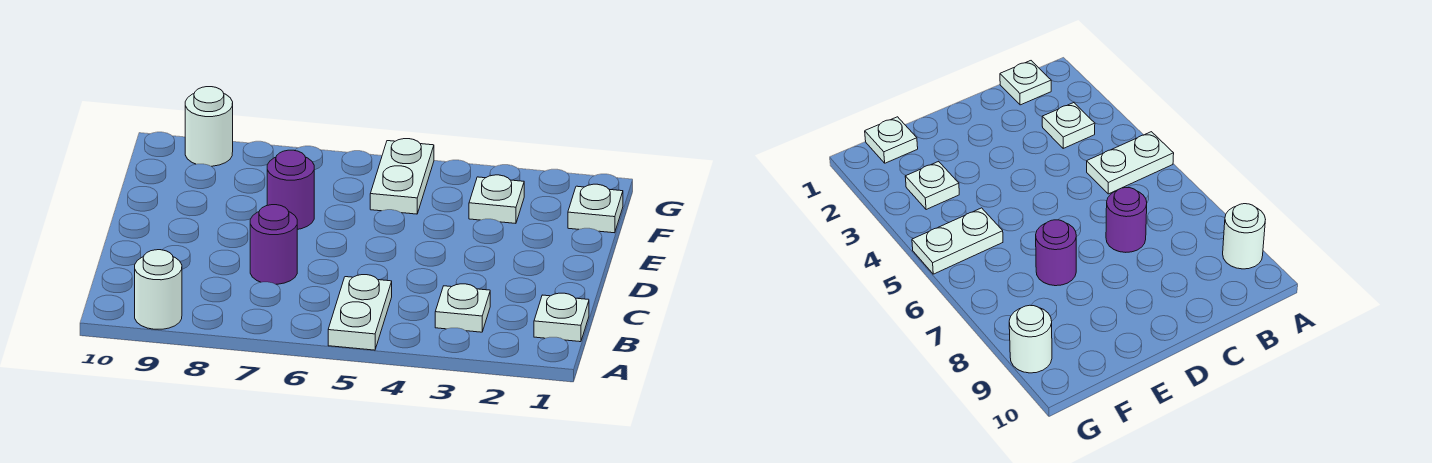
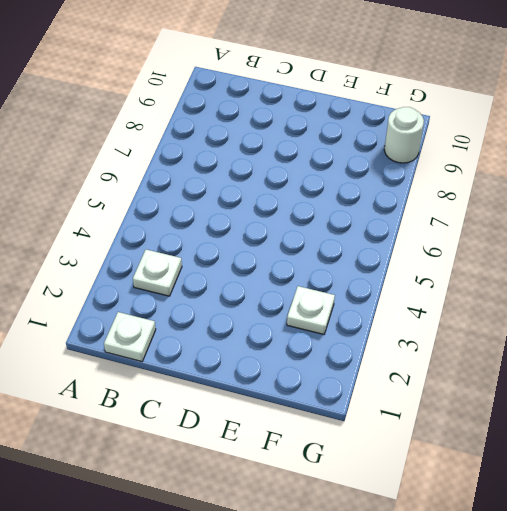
none -> white 1x2 plate [328,275,392,350]
none -> white 1x1 round brick [135,250,182,329]

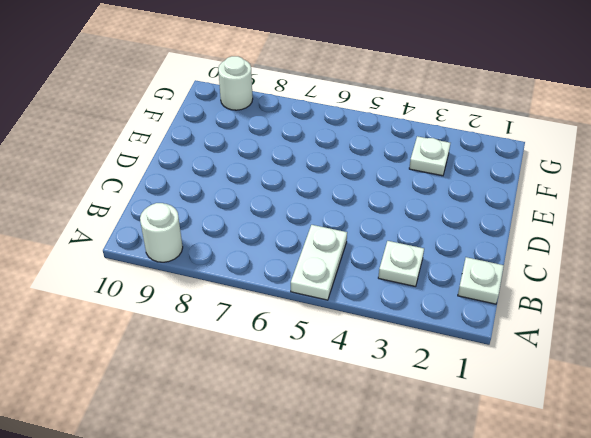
none -> purple 1x1 round brick [250,205,297,284]
none -> purple 1x1 round brick [267,150,314,229]

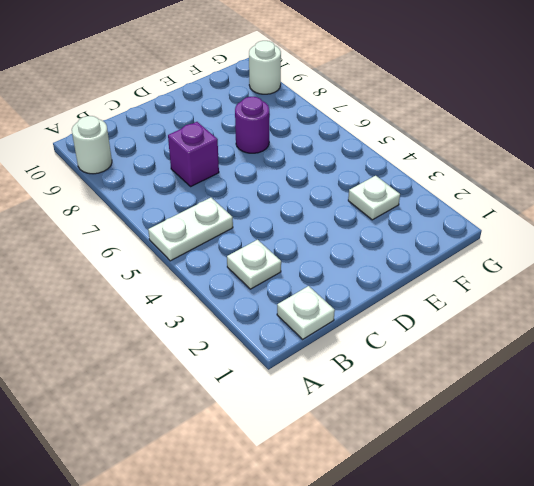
purple 1x1 brick [168,122,219,186] -> purple 1x1 round brick [250,205,297,284]
none -> white 1x1 plate [568,184,623,233]
none -> white 1x2 plate [370,139,434,214]

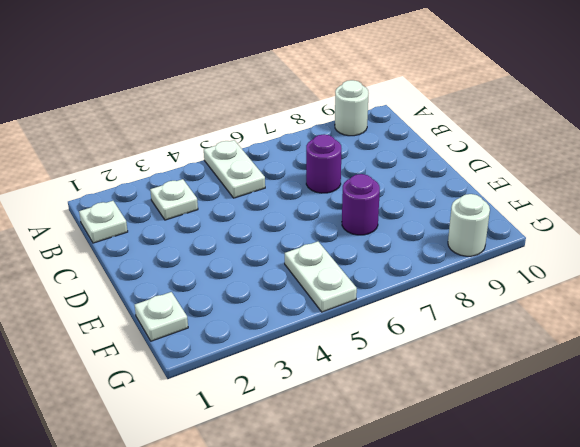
none -> white 1x1 plate [469,175,524,223]

